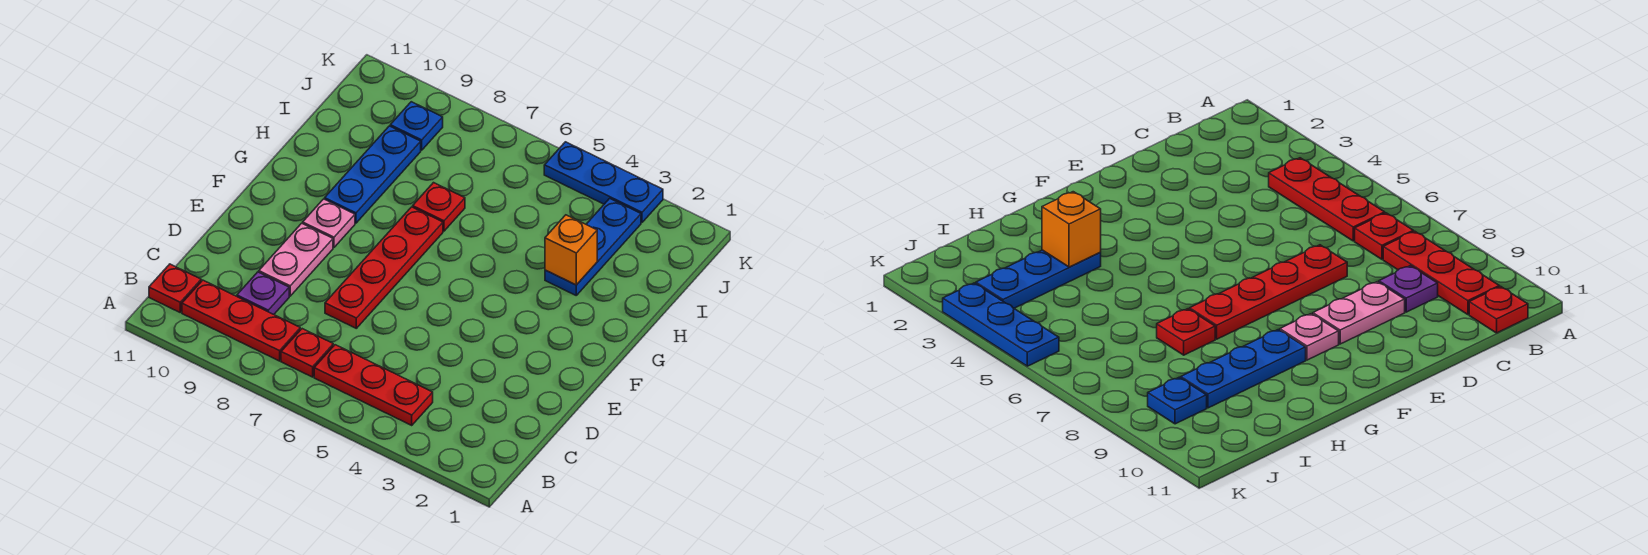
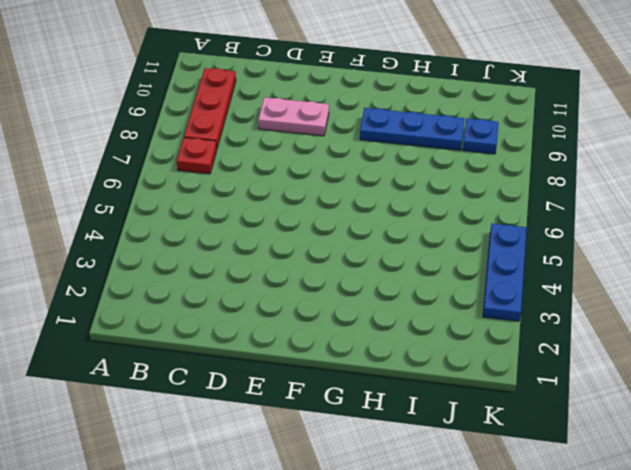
none -> red 1x3 plate [314,345,433,425]
none -> red 1x1 plate [149,264,201,312]
none -> purple 1x1 plate [237,272,289,314]

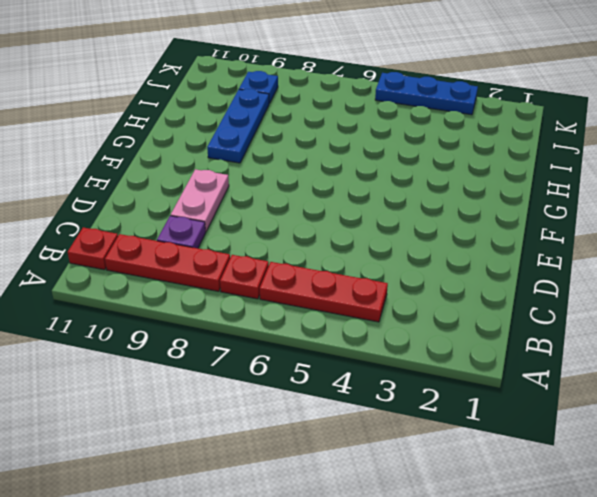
none -> red 1x4 plate [325,207,443,328]
none -> pink 1x1 plate [303,199,355,247]
none -> blue 1x3 plate [545,198,641,295]

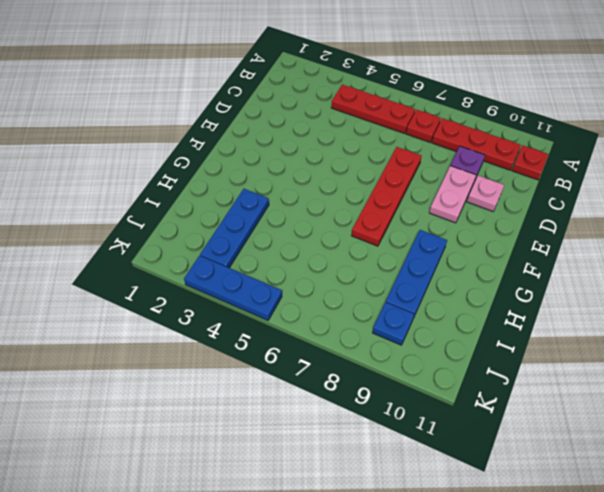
pink 1x1 plate [467,176,504,211] -> pink 1x1 plate moved to [303,199,355,247]
none -> red 1x1 plate [413,183,465,231]
none -> orange 1x1 brick [545,215,597,285]

